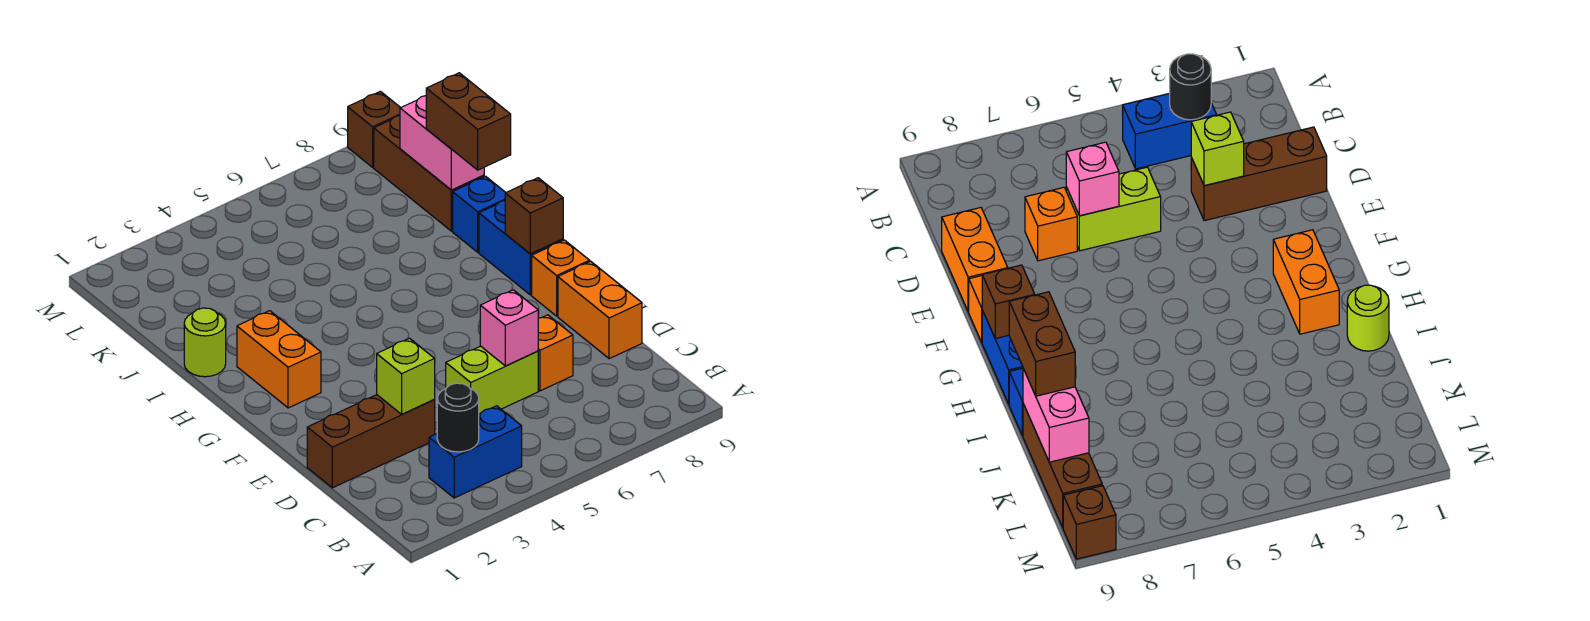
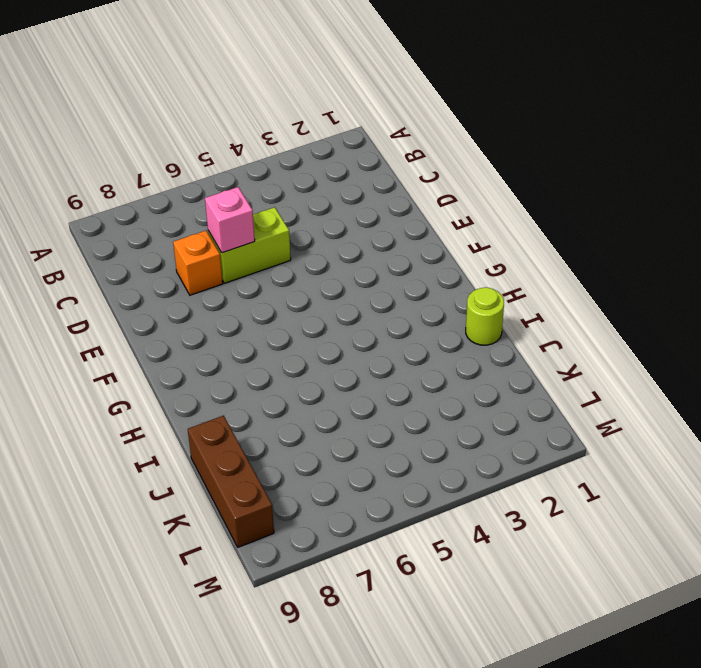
none -> blue 1x2 brick [429,406,522,498]
none -> brown 1x3 brick [307,395,435,488]
none -> orange 1x2 brick [558,261,642,359]

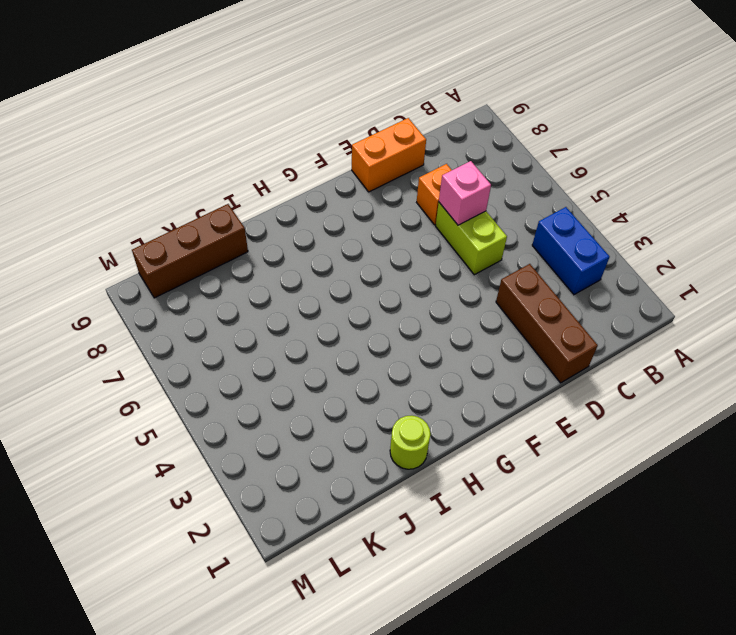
none -> orange 1x1 brick [532,240,590,316]
none -> orange 1x2 brick [237,311,321,408]
none -> blue 1x2 brick [479,201,563,295]

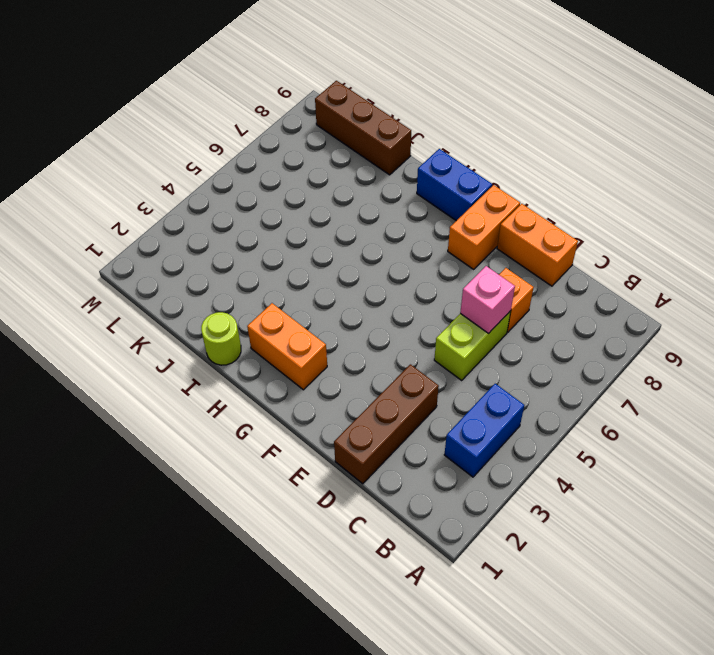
orange 1x2 brick [448,185,520,269] -> orange 1x1 brick [532,240,590,316]
none -> blue 1x1 brick [453,176,506,252]
none -> brown 1x1 brick [348,91,401,167]
none -> black 1x1 round brick [437,383,479,452]

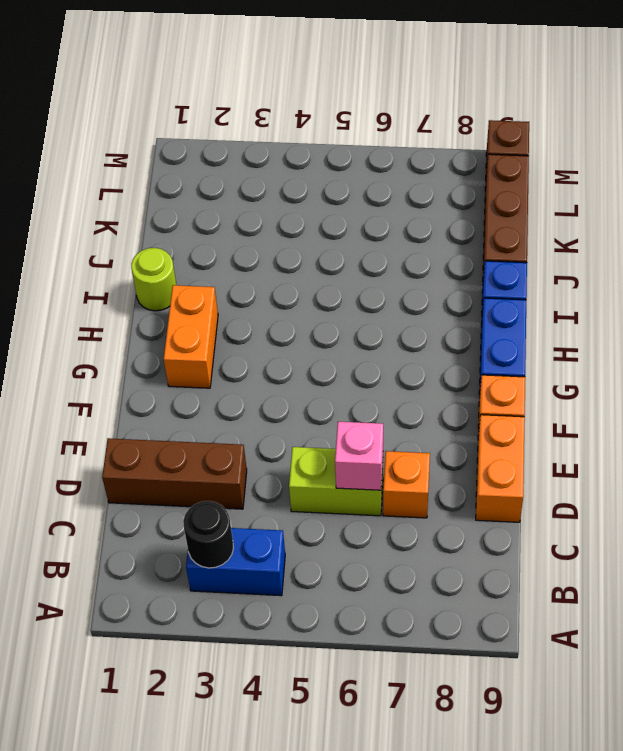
none -> lime 1x1 brick [377,338,435,414]
none -> brown 1x1 brick [505,178,563,254]
none -> pink 1x2 brick [400,96,484,190]

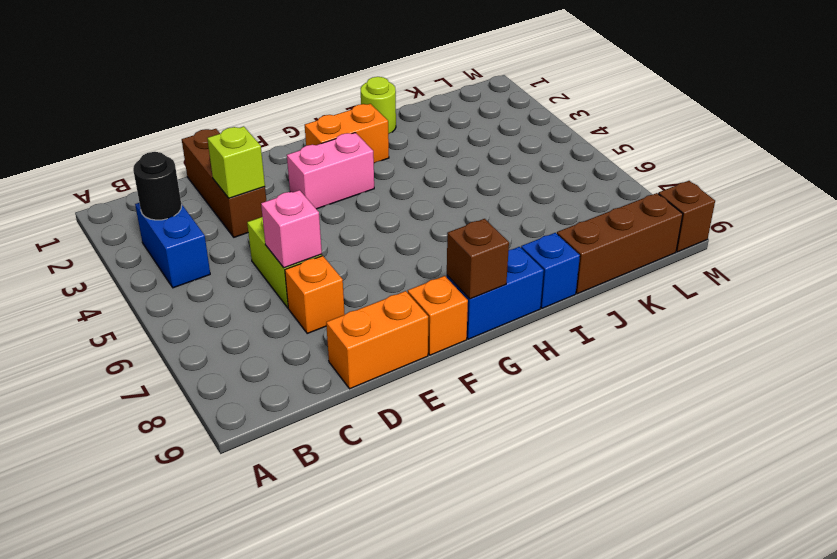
pink 1x2 brick [287,133,374,209] -> pink 1x2 brick moved to [400,96,484,190]
none -> brown 1x2 brick [426,73,511,170]

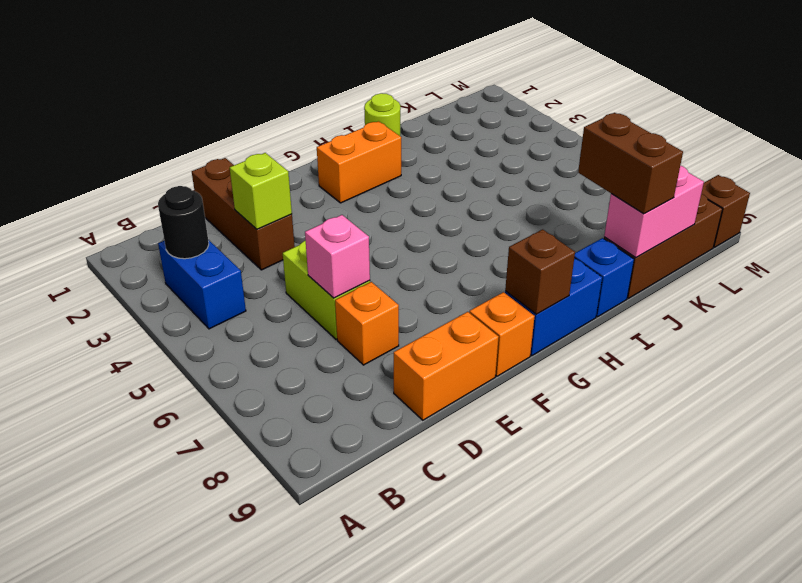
brown 1x2 brick [578,113,683,214] -> brown 1x2 brick turned to [426,73,511,170]

